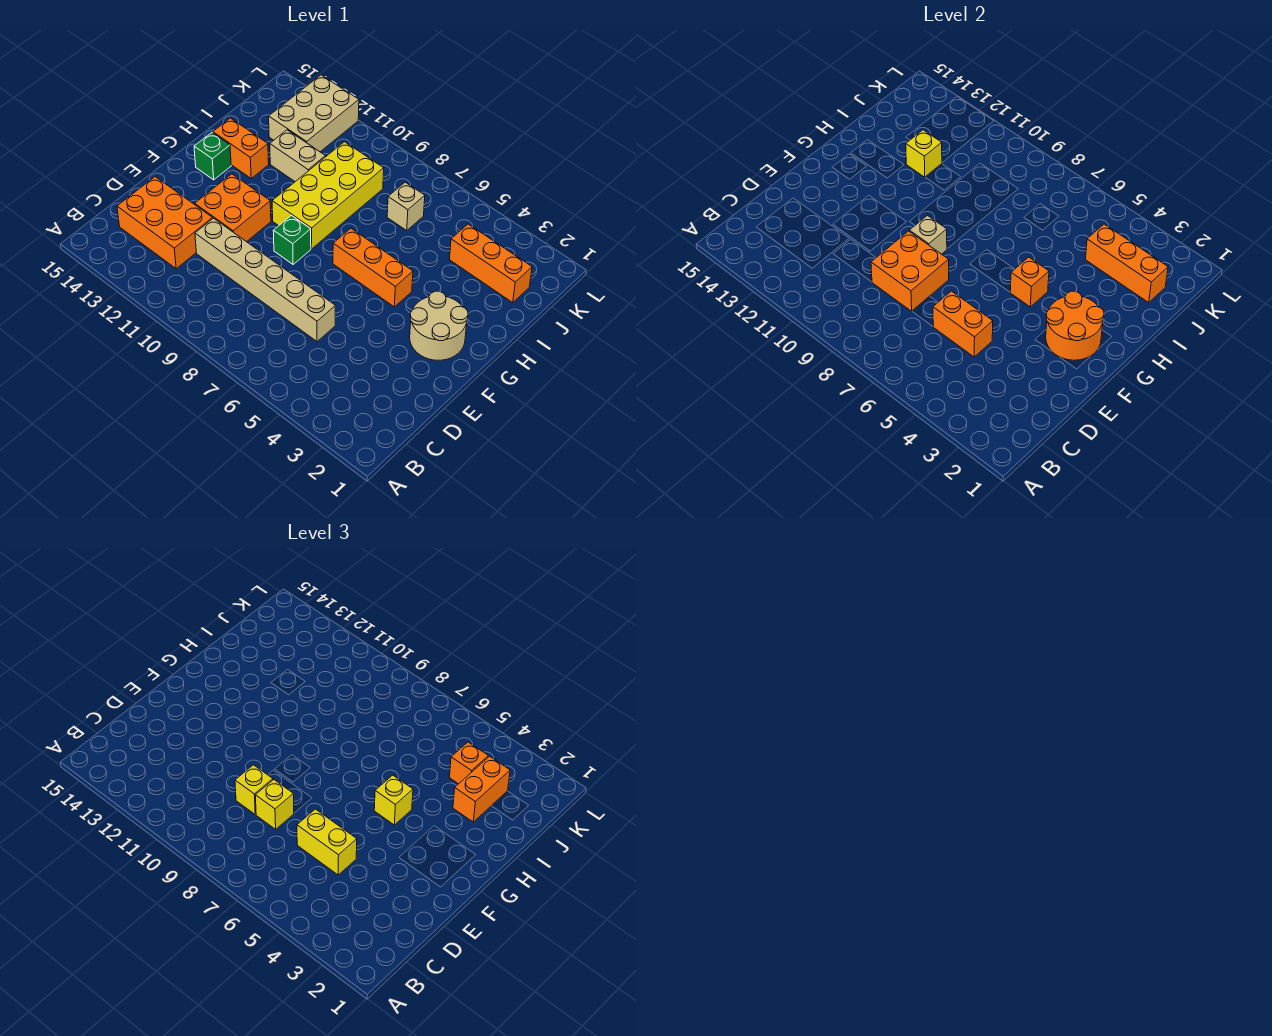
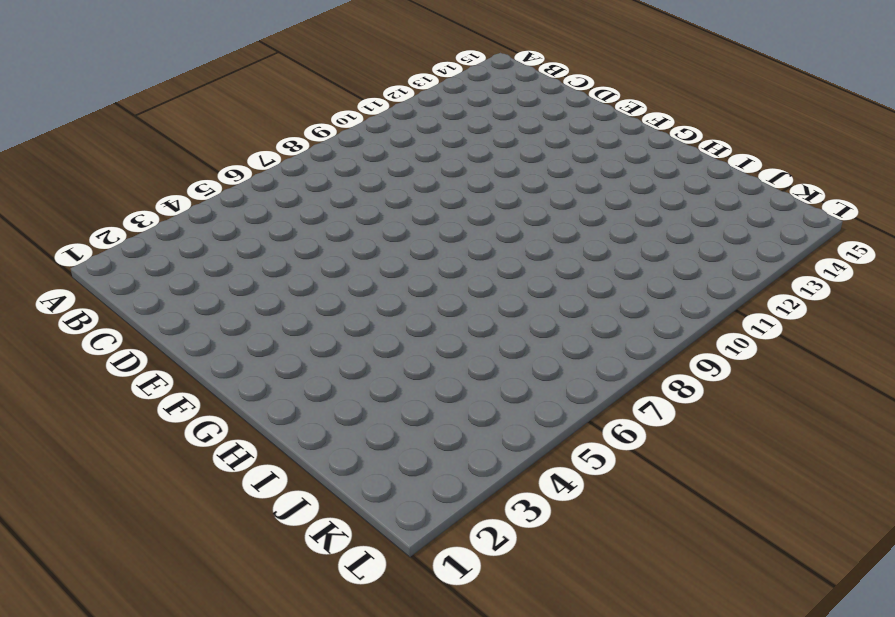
none -> orange 2x3 brick [117,177,213,269]
none -> tan 1x6 brick [195,218,335,342]
none -> orange 2x2 brick [195,174,271,242]

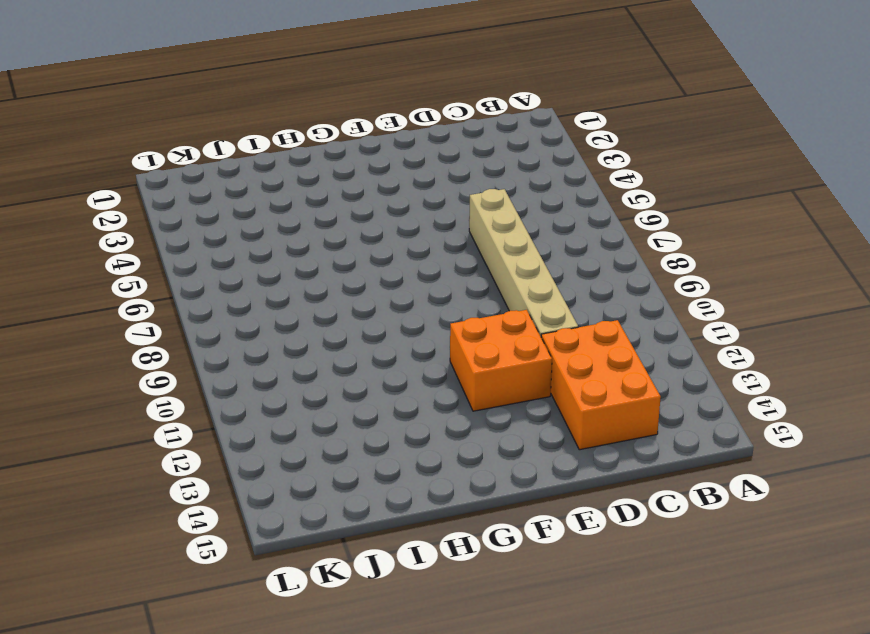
none -> tan 2x2 round brick [410,291,468,360]
none -> green 1x1 brick [273,216,311,264]
none -> orange 1x3 brick [333,228,413,307]

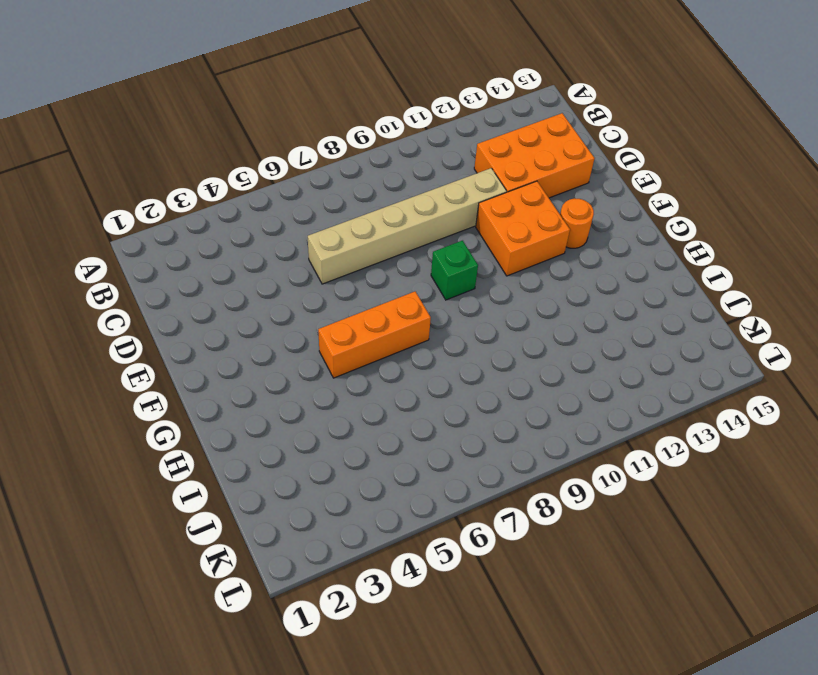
orange 1x1 round brick [560,198,594,248] -> none
none -> tan 2x2 round brick [410,291,468,360]
none -> yellow 2x4 brick [272,142,384,249]
none -> green 1x1 brick [194,133,231,180]

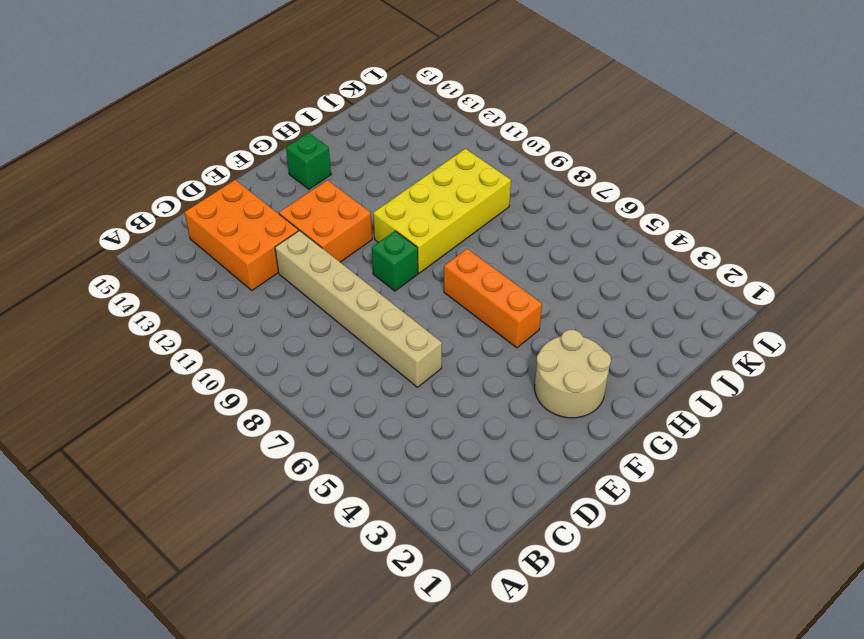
none -> orange 1x2 brick [213,118,269,178]
none -> tan 1x2 brick [270,130,326,182]
none -> orange 1x3 brick [449,224,532,303]

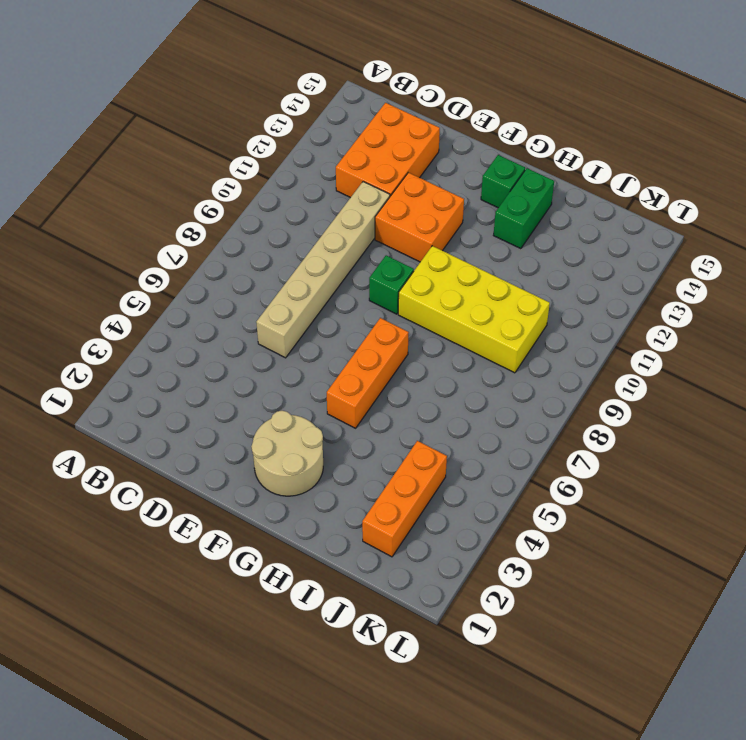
green 1x2 brick [493,168,554,249] -> orange 1x2 brick [213,118,269,178]
none -> tan 1x2 brick [270,130,326,182]
none -> tan 1x1 brick [387,182,425,230]
none -> tan 2x3 brick [269,75,359,152]

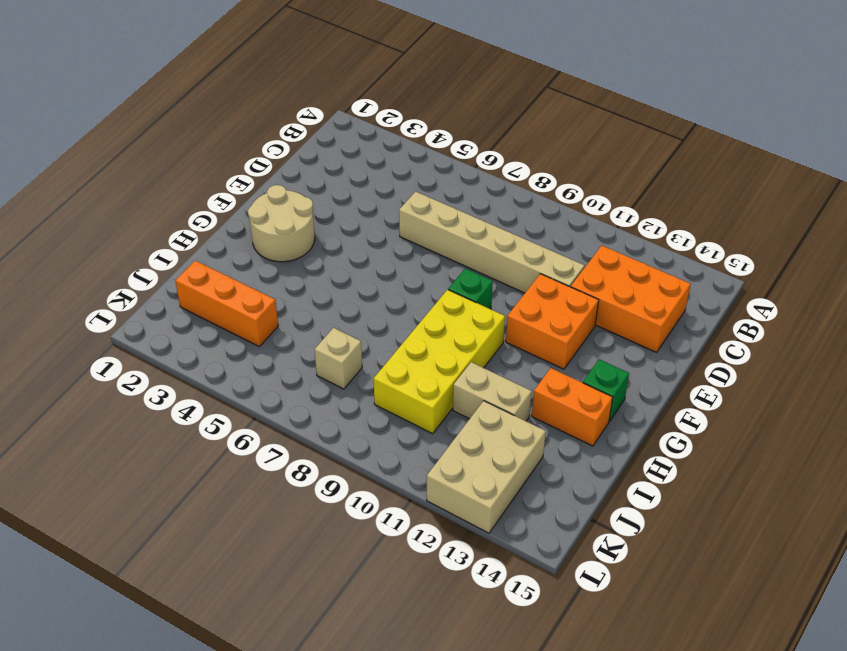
none -> orange 1x3 brick [333,228,413,307]
none -> orange 1x2 brick [933,291,993,357]
none -> orange 2x2 brick [871,231,949,311]

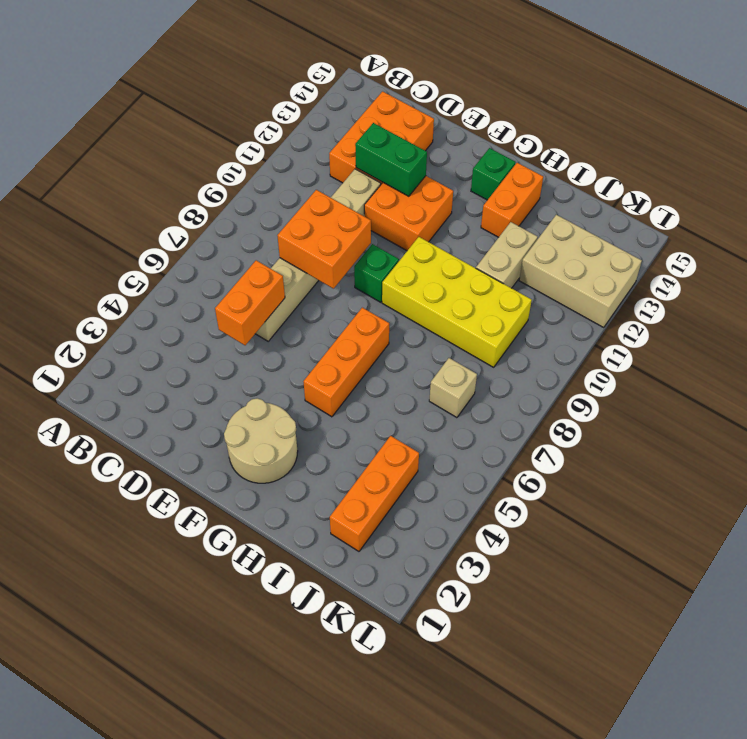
green 1x2 brick [355,123,427,196] -> none
none -> orange 2x2 round brick [1046,291,1104,360]
none -> tan 1x1 brick [909,216,947,254]
none -> orange 1x1 brick [1010,257,1049,307]

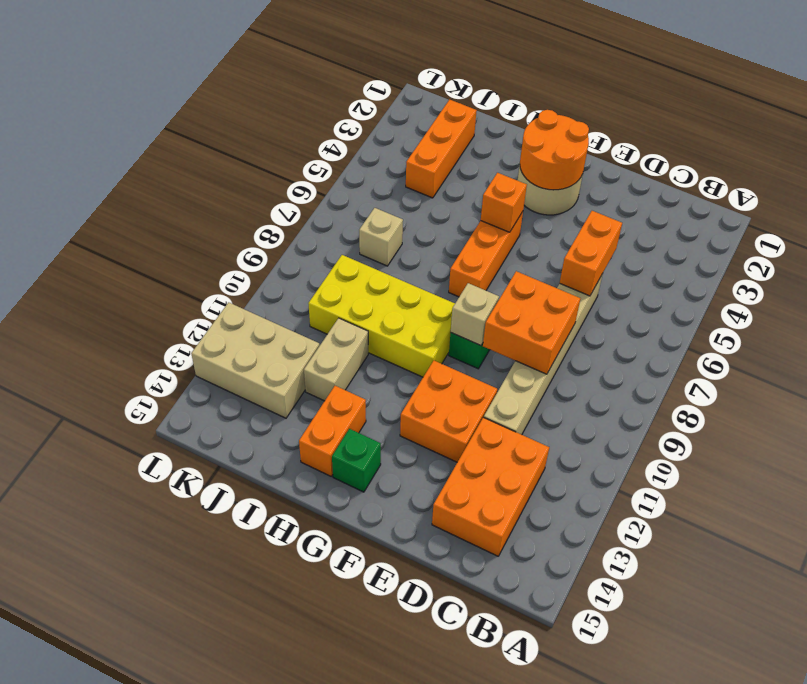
none -> yellow 1x1 brick [906,130,942,177]
none -> orange 1x3 brick [1085,224,1168,303]
none -> yellow 1x2 brick [297,809,357,875]

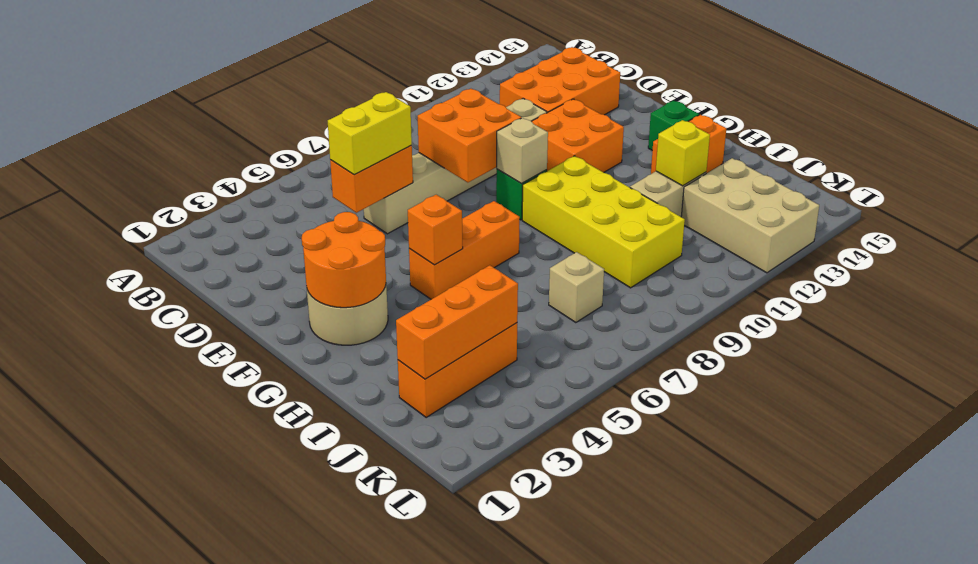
none -> yellow 1x1 brick [255,780,294,829]
none -> yellow 1x1 brick [235,765,273,814]
none -> yellow 1x1 brick [374,775,413,825]

